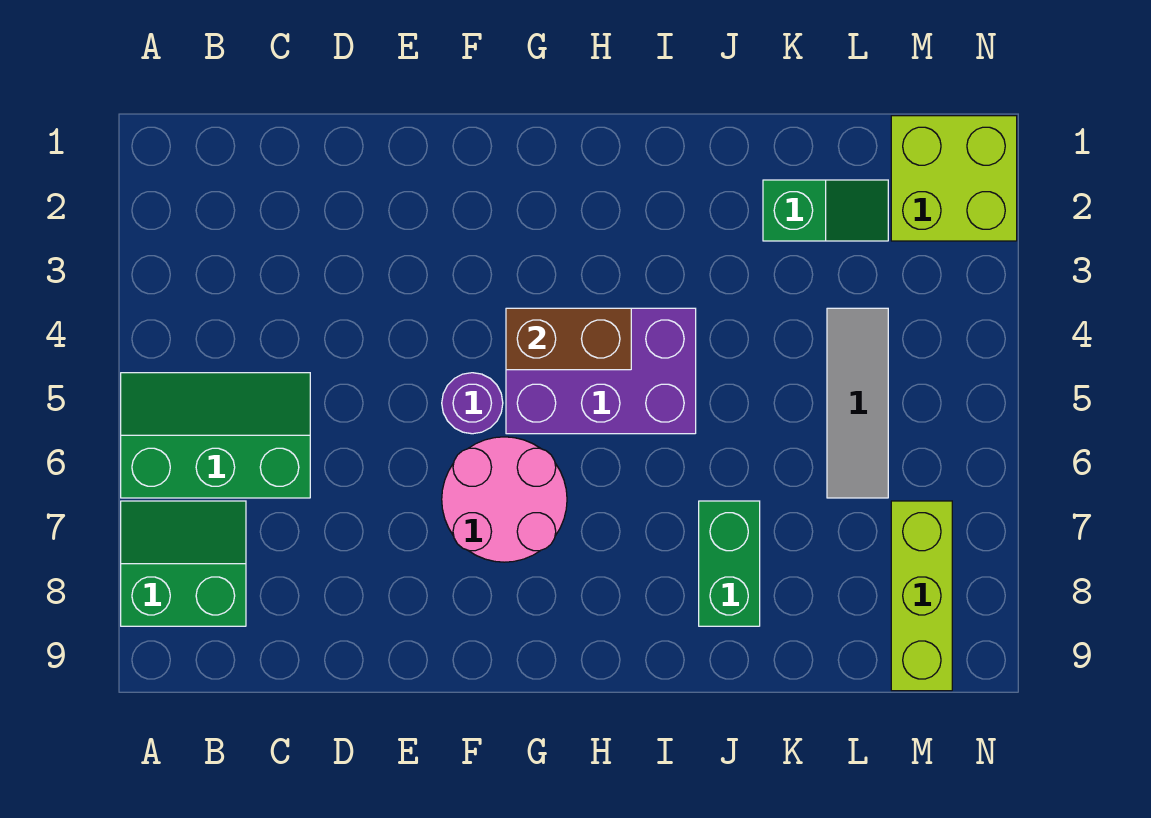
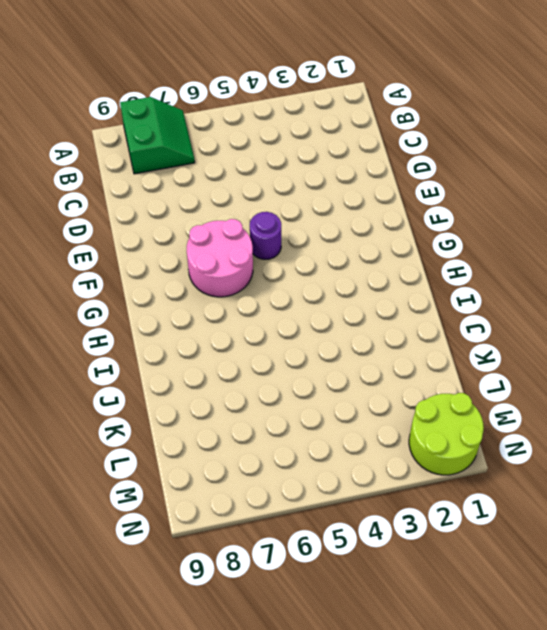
lime 2x2 round brick [409,393,484,475] -> lime 2x2 brick [891,116,1017,241]
none -> green 2x3 slope [121,373,310,498]
none -> purple 2x3 brick [506,308,696,434]

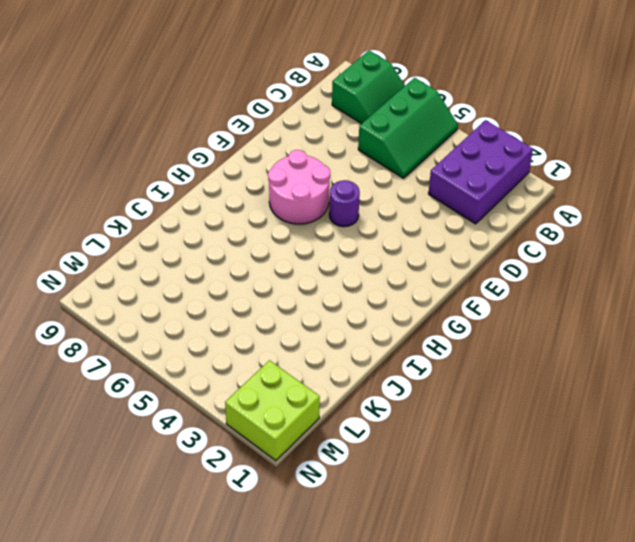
purple 2x3 brick [429,120,533,224] -> purple 2x3 brick moved to [506,308,696,434]
none -> green 1x2 brick [699,501,760,626]
none -> green 1x2 slope [763,180,888,241]

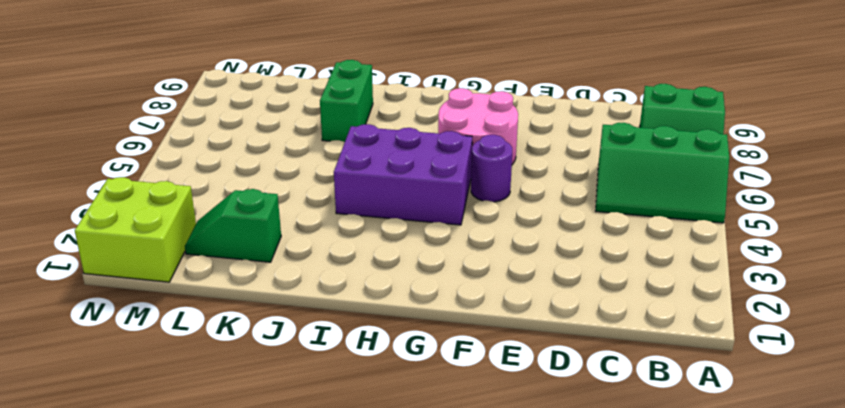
none -> grey 1x3 tile [827,308,888,498]
none -> lime 1x3 brick [891,501,952,691]

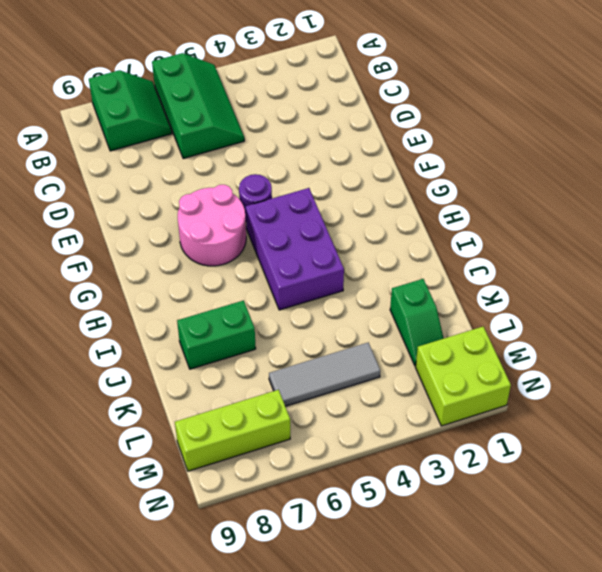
none -> brown 1x2 brick [506,308,631,370]

